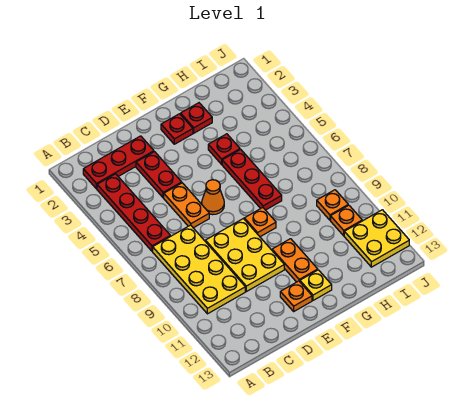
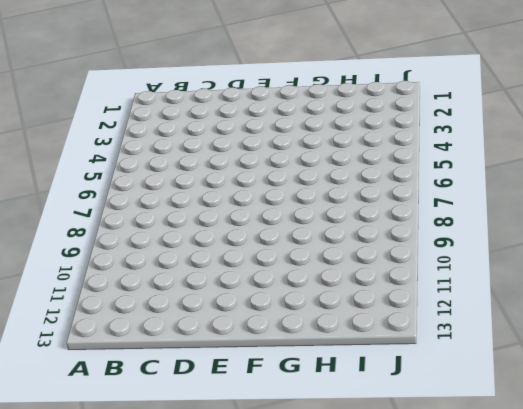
none -> red 1x3 plate [83,136,154,189]
none -> red 1x4 plate [97,174,170,251]
none -> yellow 2x4 plate [153,225,245,314]

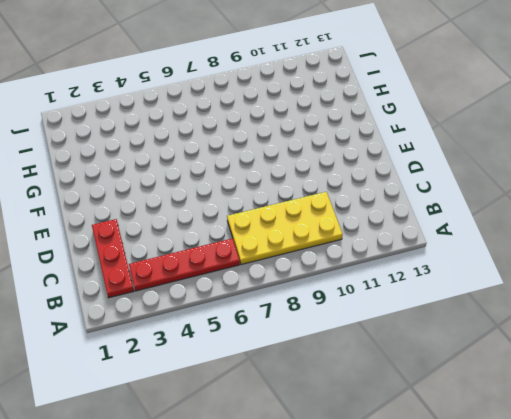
none -> red 1x2 plate [136,152,182,198]
none -> orange 1x2 plate [164,183,209,228]
none -> yellow 2x3 plate [205,219,284,292]

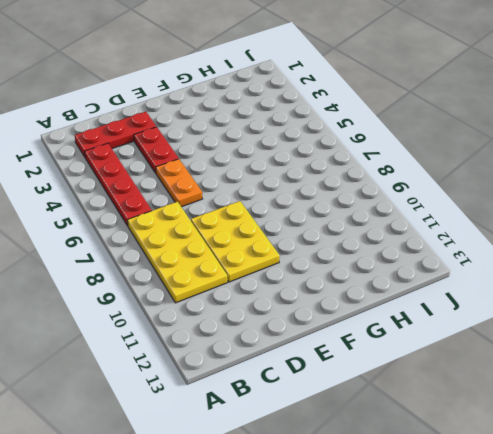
none -> orange 1x1 cone [202,180,224,215]
none -> orange 1x1 plate [280,281,312,311]
none -> red 1x1 plate [161,114,193,144]

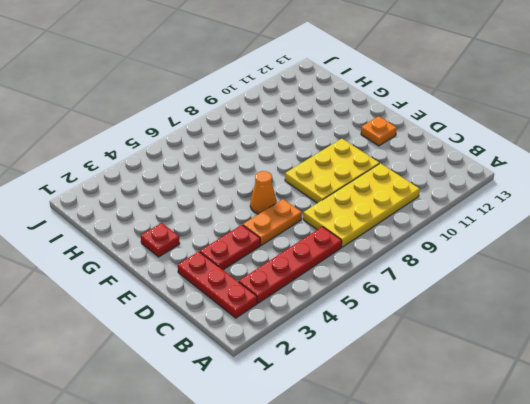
none -> orange 1x1 plate [244,208,276,237]
none -> orange 1x2 plate [272,239,318,282]
none -> yellow 1x1 plate [300,270,332,300]

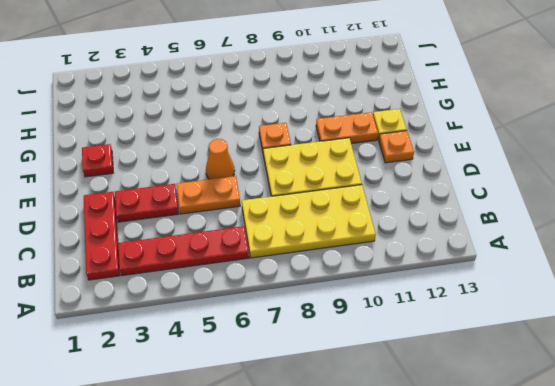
none -> red 1x1 plate [181,103,212,133]
none -> red 1x1 plate [208,134,240,164]
none -> red 1x3 plate [222,149,282,210]

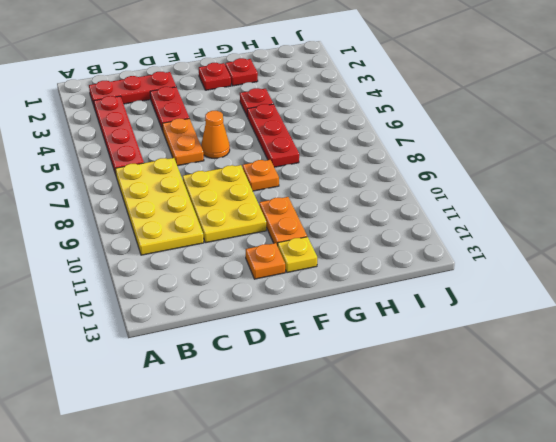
none -> orange 1x1 plate [317,190,348,220]
none -> orange 1x1 plate [331,205,362,236]
none -> yellow 2x2 plate [344,210,409,267]

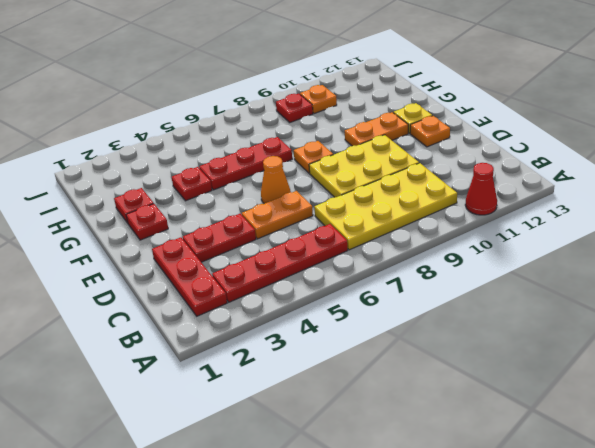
red 1x1 cone [465,163,497,215] -> none
red 1x1 plate [276,94,313,122] -> orange 1x1 plate [317,190,348,220]
none -> yellow 2x2 plate [344,210,409,267]

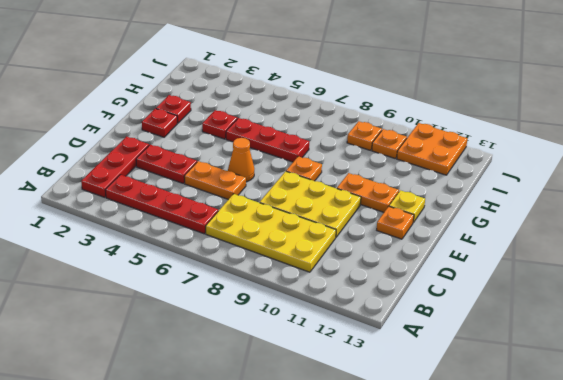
orange 2x2 plate [397,123,467,175] -> yellow 2x2 plate [344,210,409,267]

